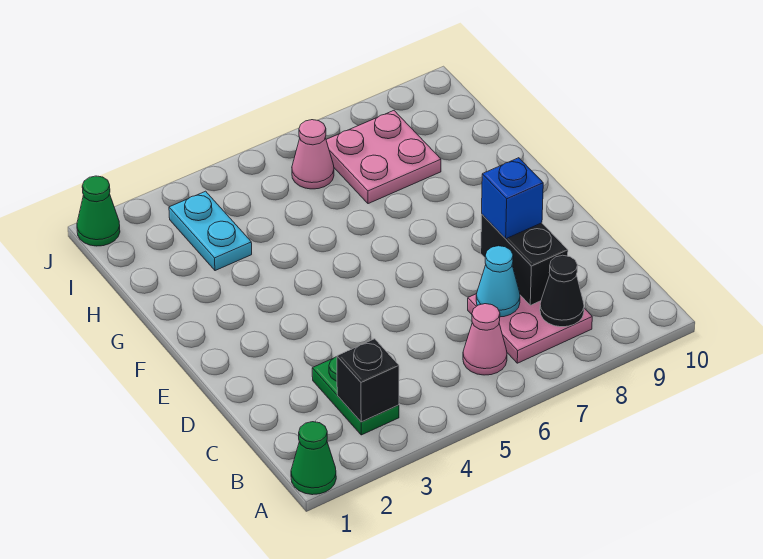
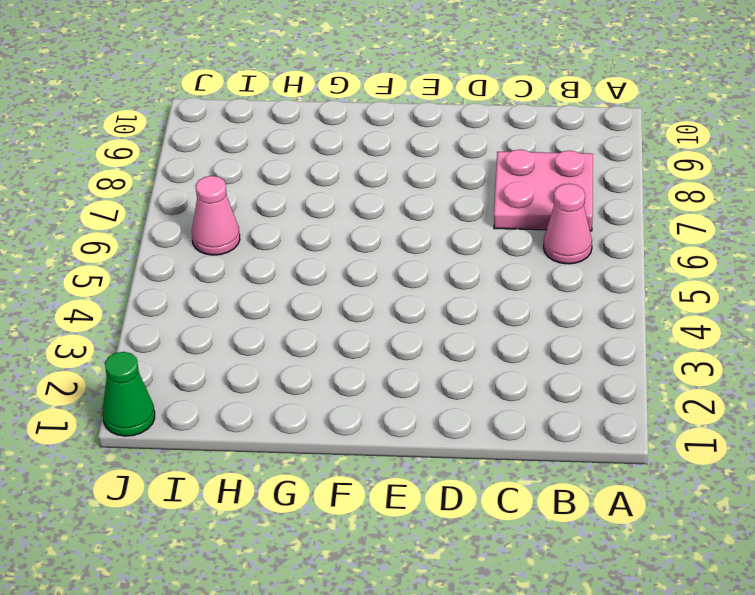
none -> green 1x1 cone [291,422,336,495]
none -> green 1x2 plate [312,357,399,435]
none -> cyan 1x2 plate [169,191,252,271]

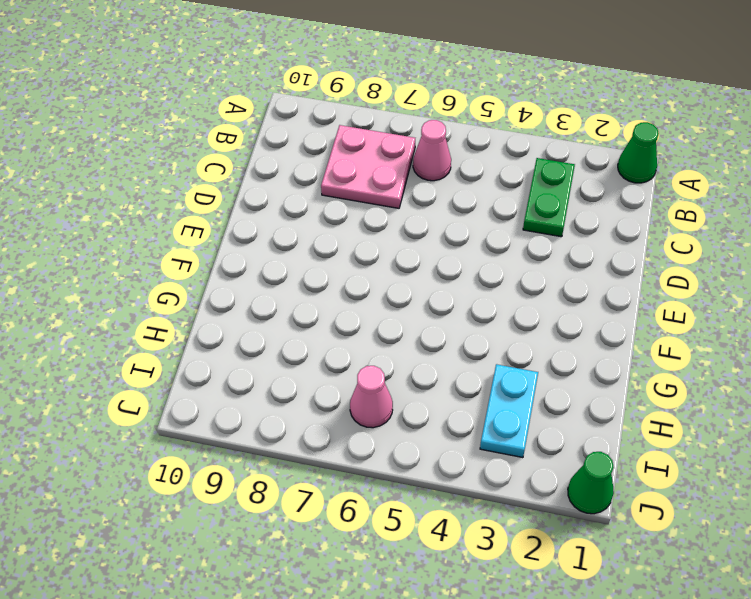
none -> pink 2x2 plate [326,111,441,204]
none -> black 1x1 brick [337,339,399,422]
none -> black 1x1 cone [540,255,584,327]

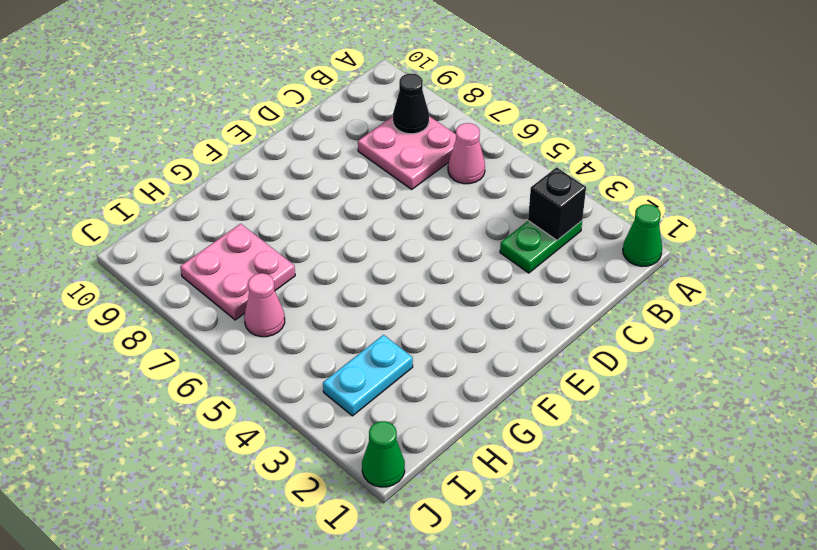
none -> cyan 1x1 cone [476,246,520,317]
none -> black 1x2 brick [481,215,568,305]
none -> blue 1x1 brick [482,158,543,239]

